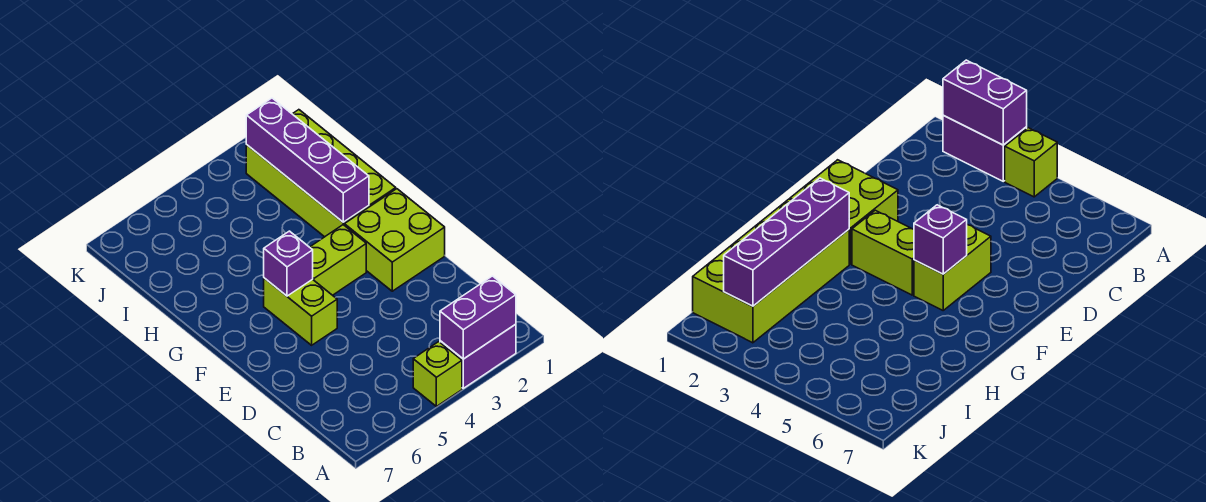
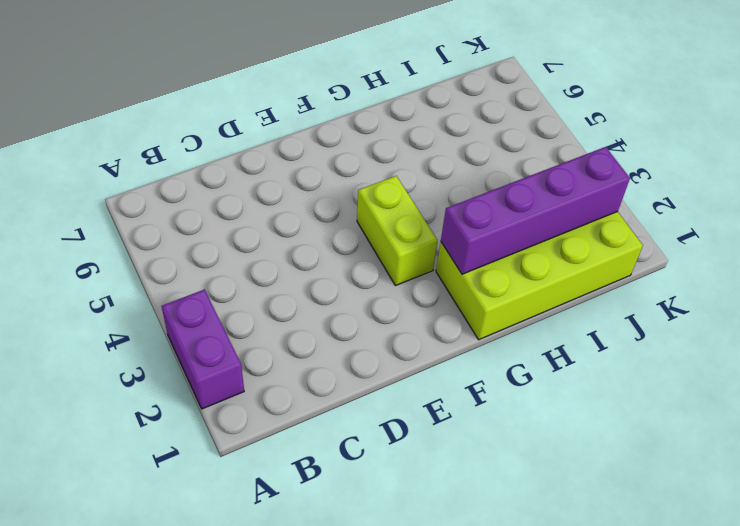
none -> lime 1x1 brick [413,342,462,406]
none -> lime 2x2 brick [344,189,445,291]

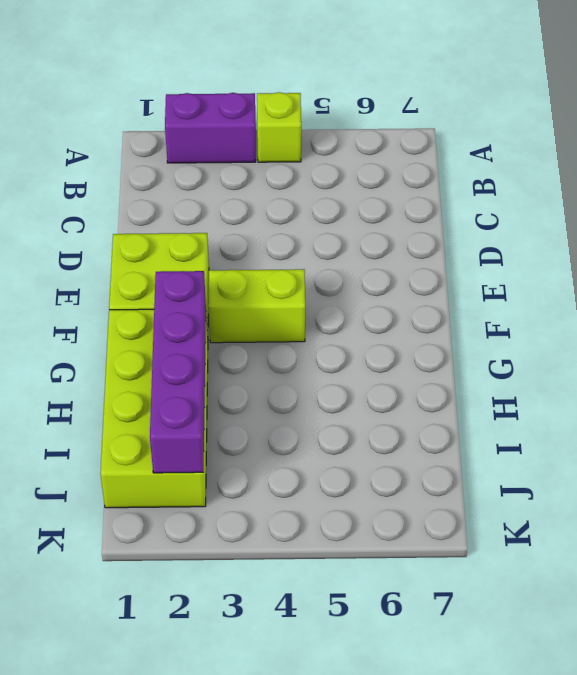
none -> lime 1x2 brick [264,278,337,345]
none -> purple 1x2 brick [440,276,516,359]

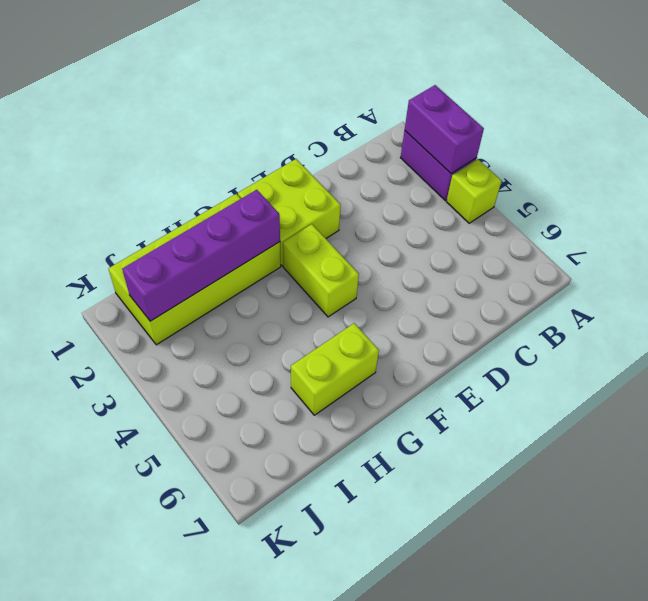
lime 1x2 brick [291,323,379,415] -> lime 1x2 brick moved to [264,278,337,345]
none -> purple 1x1 brick [264,231,313,296]

